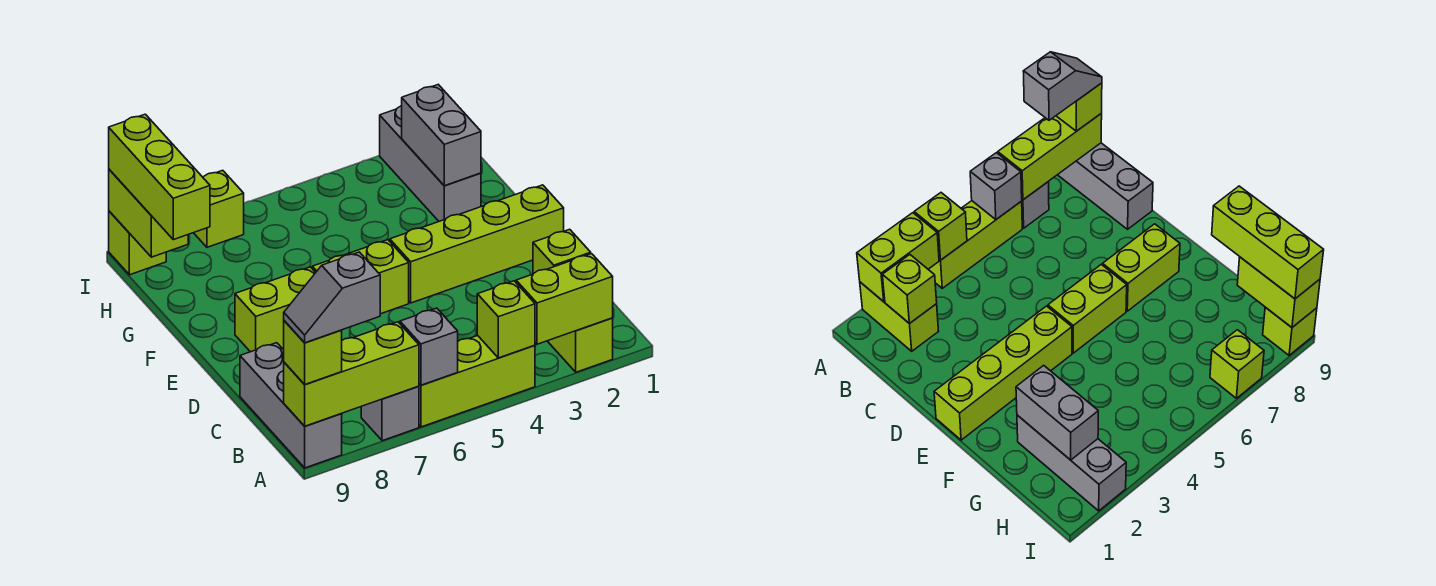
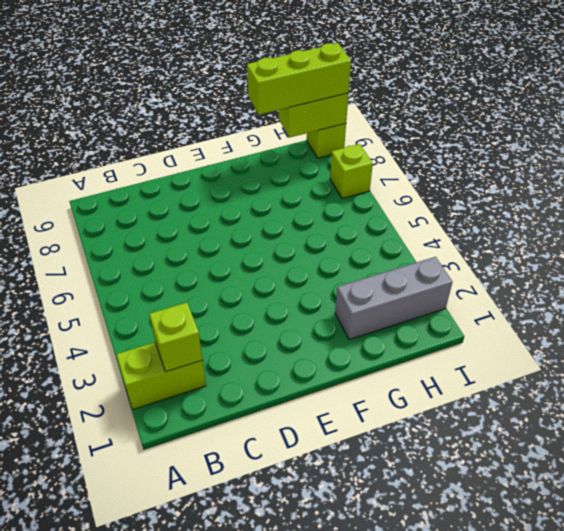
none -> lime 1x3 brick [419,336,535,427]
none -> grey 1x1 brick [361,386,419,441]
none -> grey 1x3 brick [240,343,342,468]

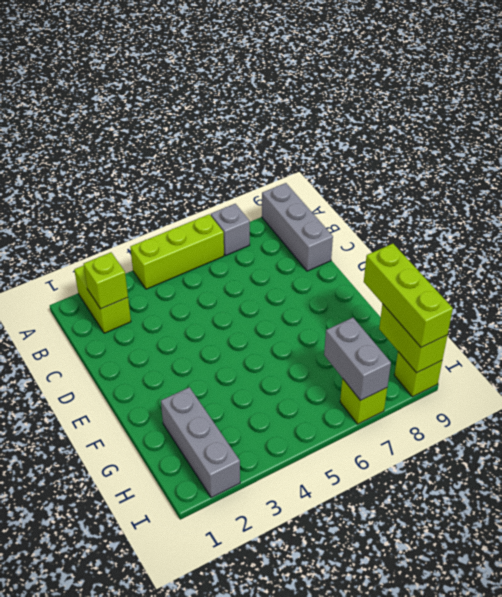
grey 1x2 brick [324,318,391,400] -> grey 1x2 brick moved to [402,85,481,186]
none -> lime 1x4 brick [390,185,564,303]
none -> lime 1x2 brick [312,240,409,314]
none -> lime 1x2 brick [235,267,316,352]

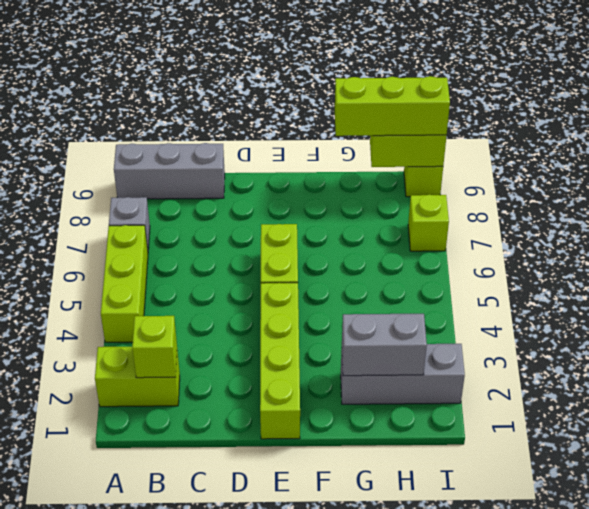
none -> lime 1x2 brick [235,267,316,352]
none -> lime 1x2 brick [516,254,613,344]
none -> lime 1x1 brick [477,281,535,358]

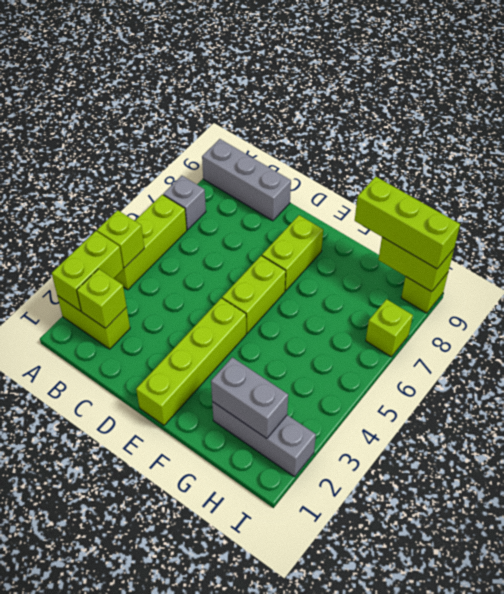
none -> grey 1x1 brick [400,308,458,385]
none -> lime 1x3 brick [284,322,419,426]
none -> lime 1x1 brick [283,321,342,385]

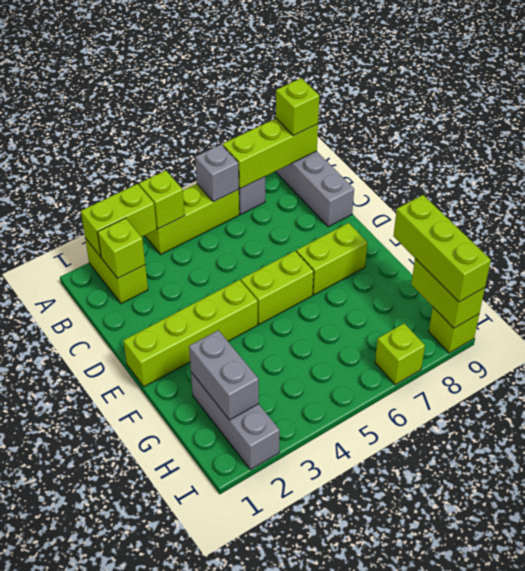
none -> grey 1x2 slope [284,252,380,343]

